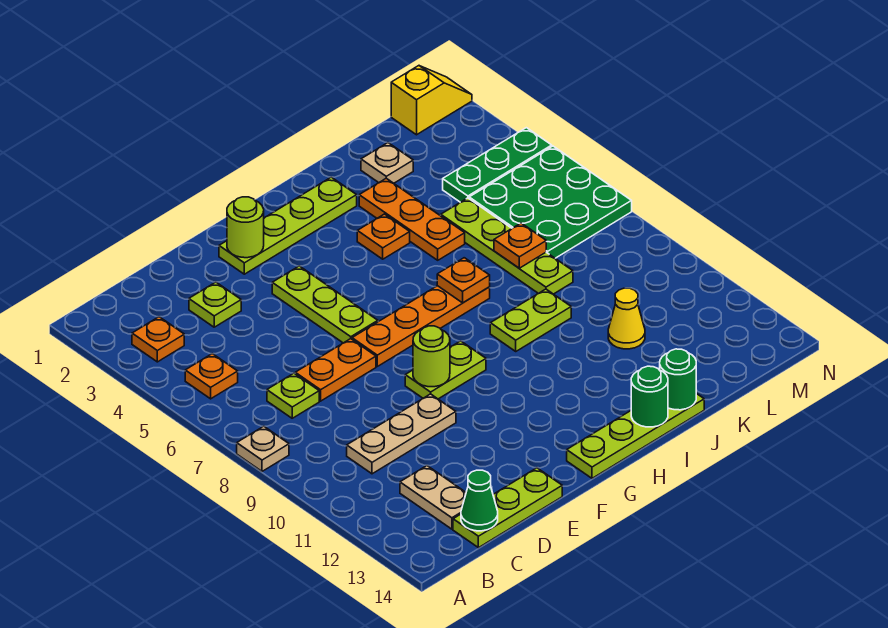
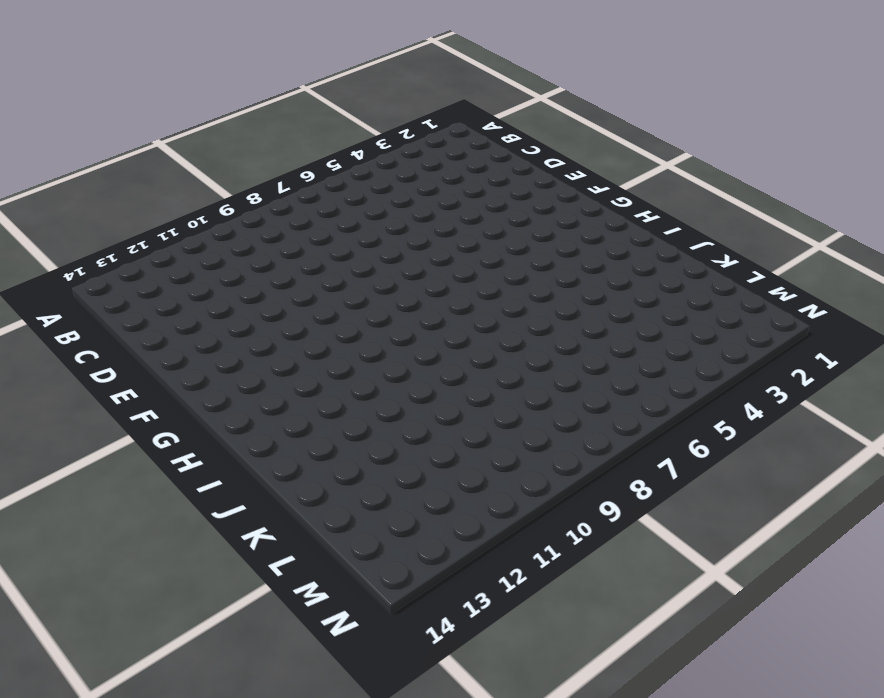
none -> tan 1x1 plate [237,426,289,471]
none -> orange 1x1 plate [132,317,184,362]
none -> orange 1x1 plate [185,354,238,399]
none -> lime 1x1 plate [267,373,319,418]

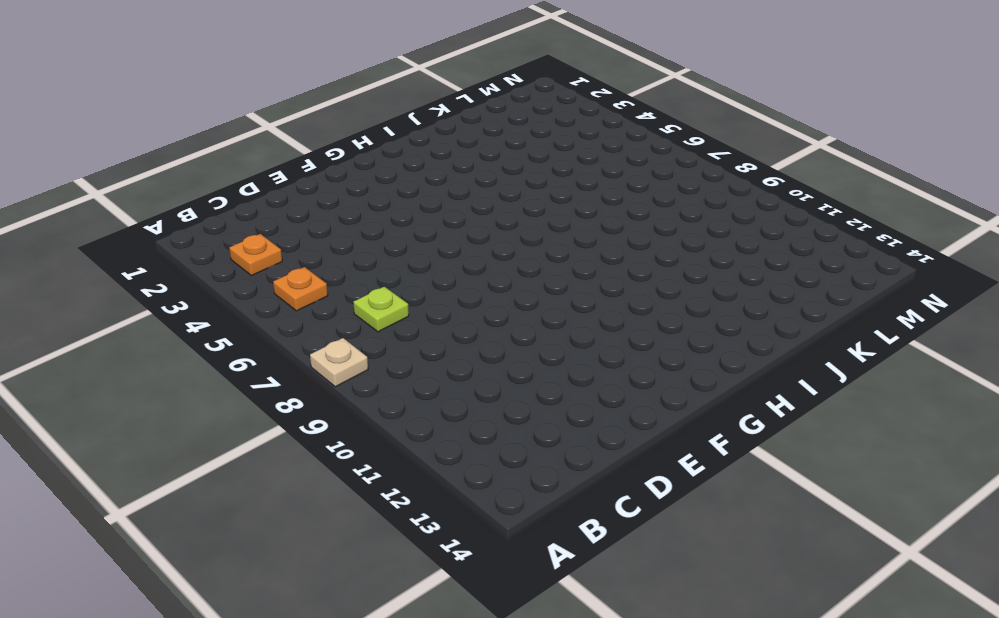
none -> tan 1x3 plate [347,394,456,474]
none -> tan 1x2 plate [400,466,466,529]
none -> lime 1x3 plate [453,468,562,548]
none -> lime 1x1 plate [189,282,241,327]

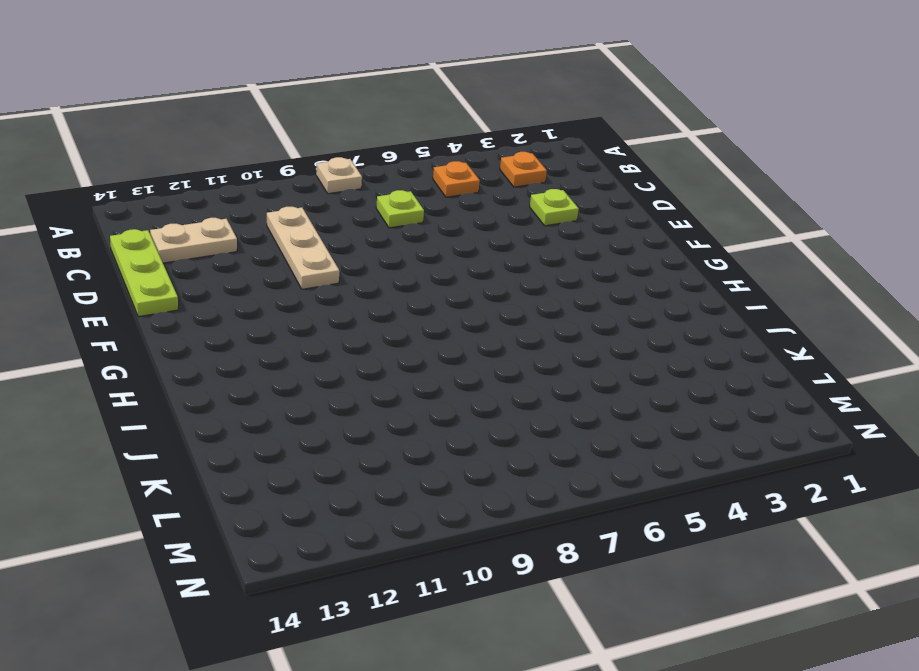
none -> orange 1x2 plate [295,339,376,401]
none -> lime 1x4 plate [219,177,357,274]
none -> lime 1x3 plate [272,266,378,343]
none -> orange 1x4 plate [352,286,490,366]

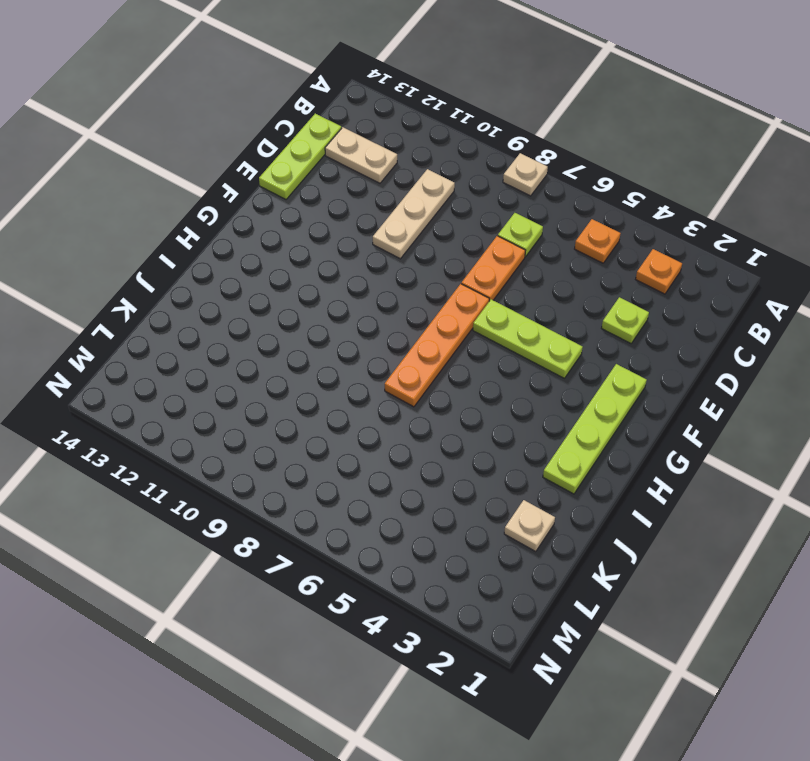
none -> lime 1x2 plate [405,341,486,399]
none -> lime 1x4 plate [567,393,704,478]
none -> orange 1x1 plate [357,214,410,259]
none -> lime 1x2 plate [490,289,571,351]

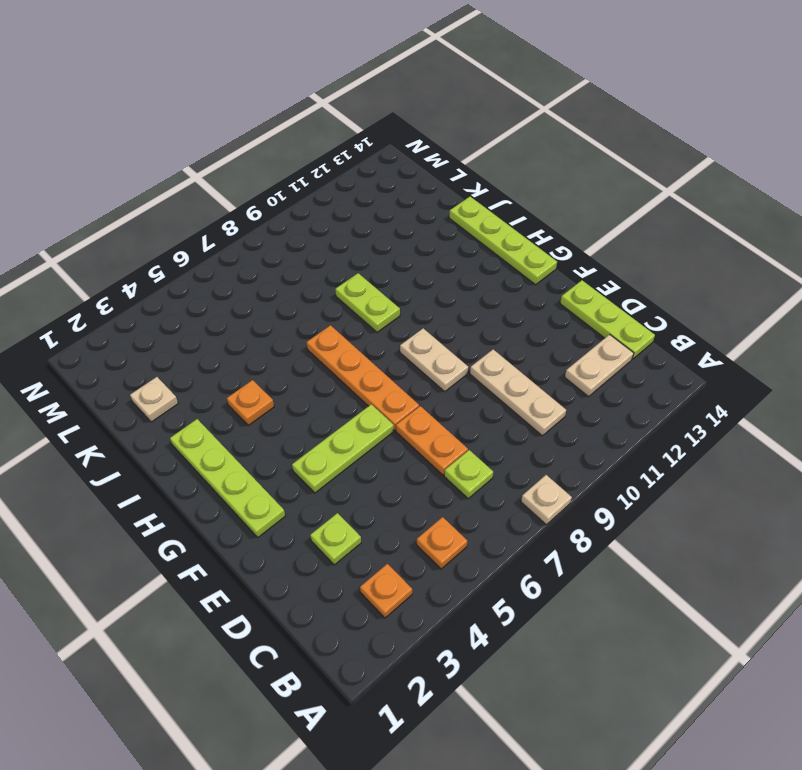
tan 1x2 plate [400,328,468,392] -> lime 1x2 plate [405,341,486,399]
none -> orange 1x3 plate [359,178,465,260]
none -> lime 1x4 plate [441,198,573,294]
none -> yellow 1x1 cone [608,288,645,349]
none -> green 1x3 plate [443,128,552,202]

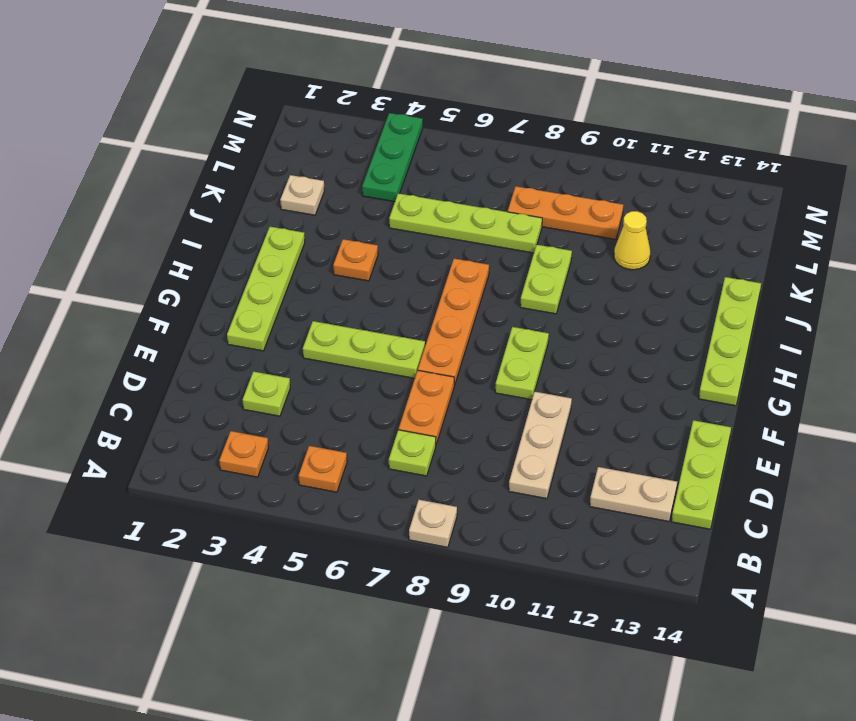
orange 1x3 plate [508,186,623,239] -> orange 1x3 plate moved to [359,178,465,260]
none -> green 3x3 plate [469,146,632,258]
none -> yellow 1x2 slope [391,66,472,135]
none -> green 1x1 cone [461,470,498,531]
none -> lime 1x1 round brick [227,197,264,258]

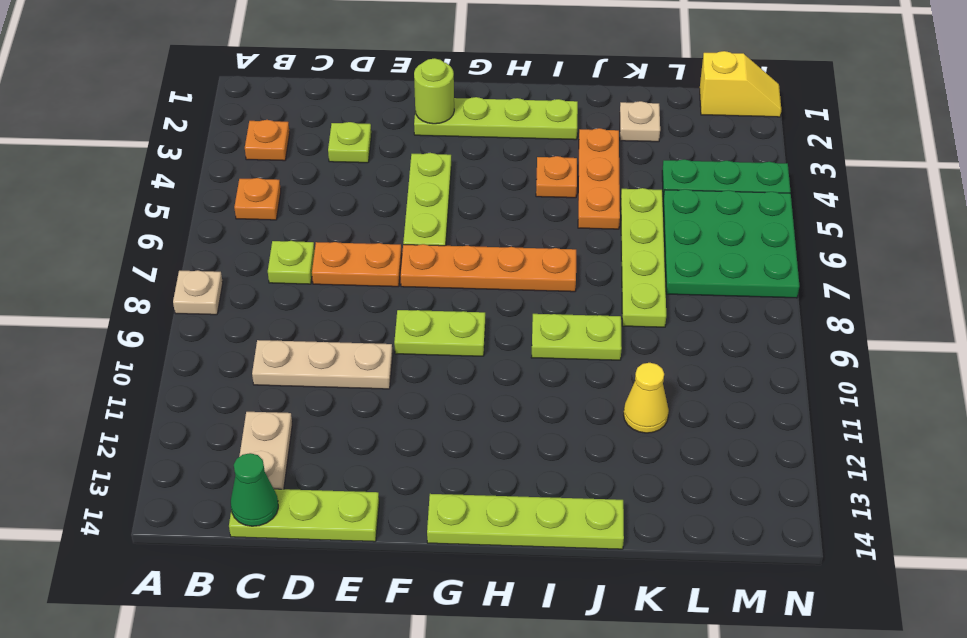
none -> lime 1x1 round brick [413,326,450,387]
none -> orange 1x1 plate [437,258,490,303]
none -> green 1x1 round brick [631,366,668,427]
none -> green 1x1 round brick [660,349,696,410]

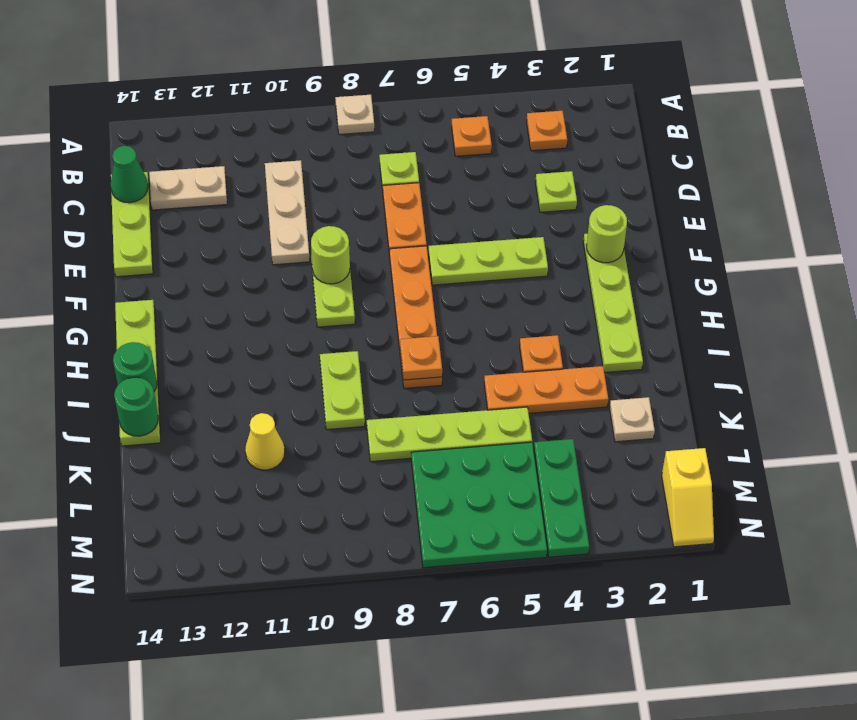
none -> orange 1x1 plate [494,223,546,268]

